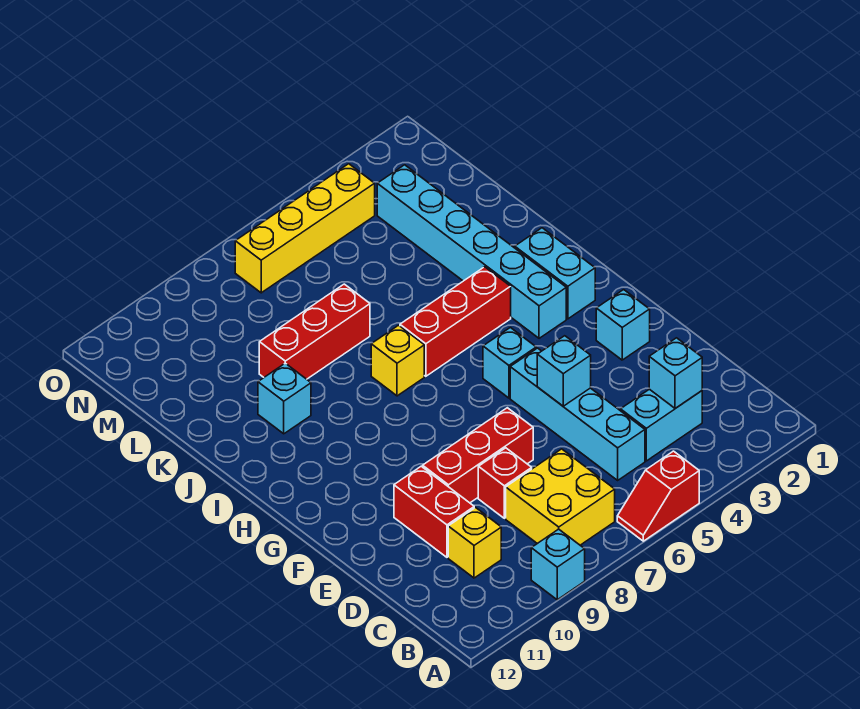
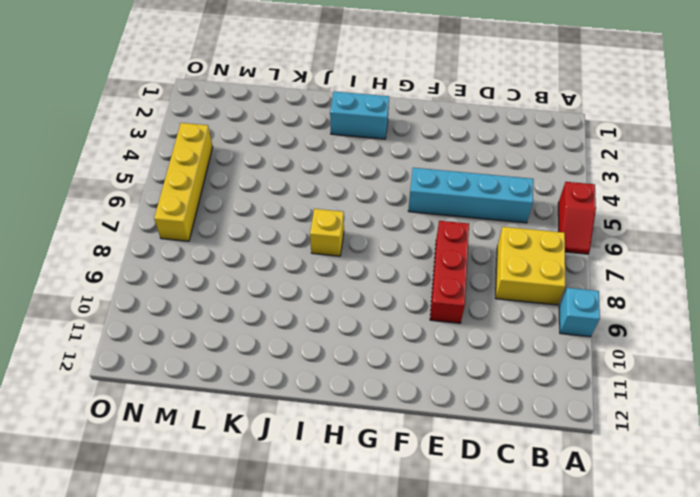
none -> cyan 1x2 brick [621,389,702,461]
none -> yellow 1x1 brick [448,508,501,578]
none -> red 1x1 brick [478,448,532,518]

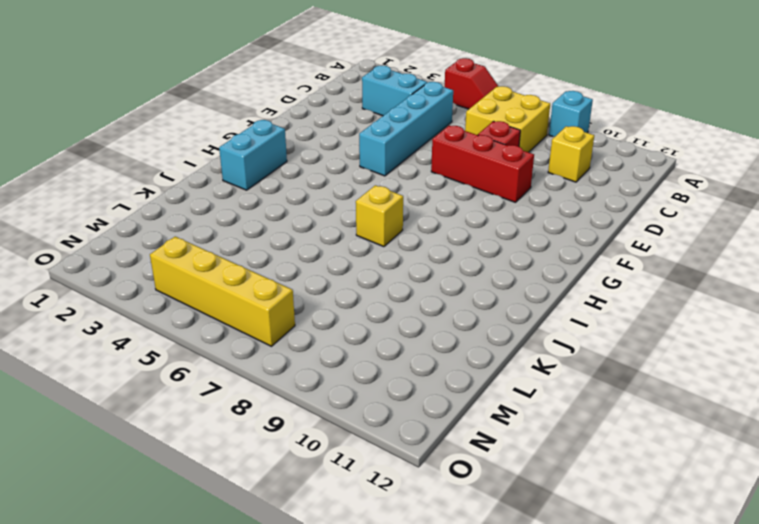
none -> red 1x2 brick [394,466,474,557]
none -> cyan 1x1 brick [596,290,650,360]
none -> cyan 1x1 brick [483,328,536,398]

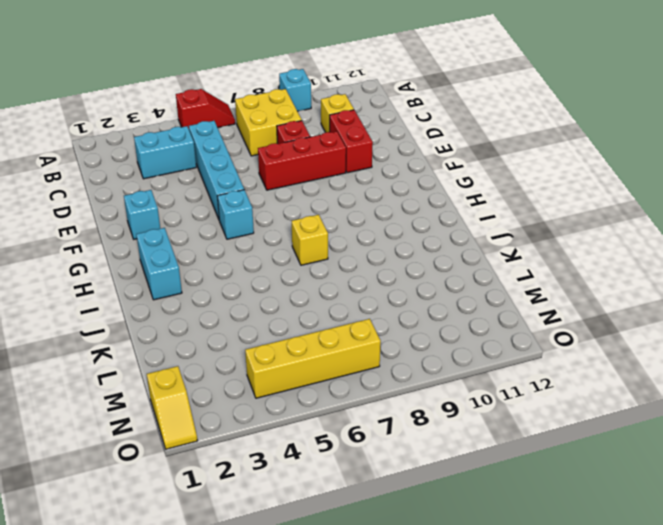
yellow 1x2 slope [147,366,197,449] -> none
none -> cyan 1x6 brick [377,165,566,338]
none -> red 1x3 brick [400,267,511,376]
none -> cyan 1x1 brick [258,363,311,434]

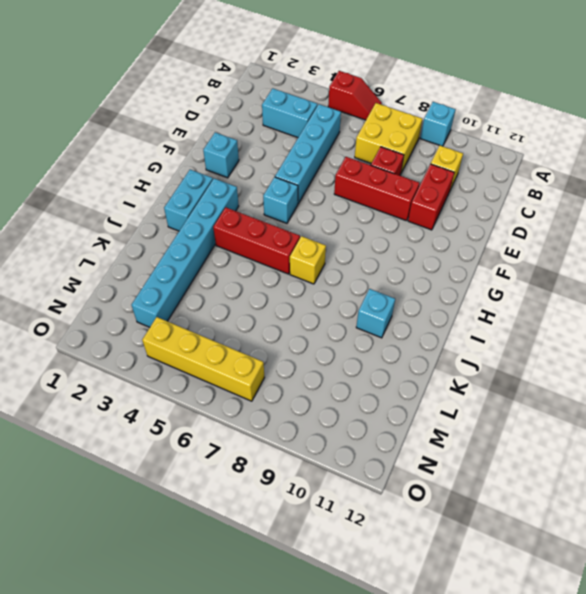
none -> red 1x3 brick [259,284,370,379]
none -> cyan 1x1 brick [649,338,702,408]
none -> cyan 1x1 brick [537,336,591,406]

